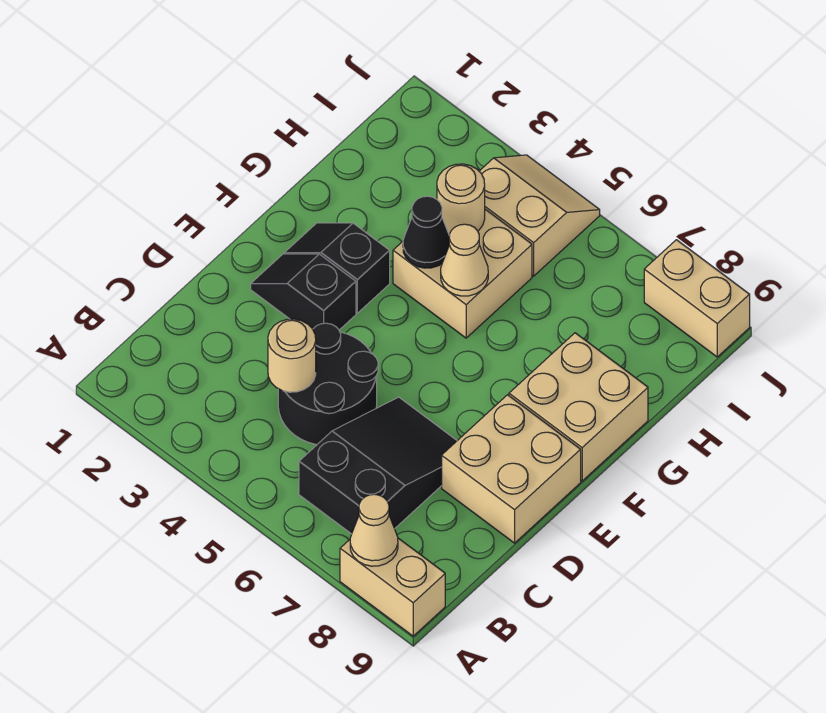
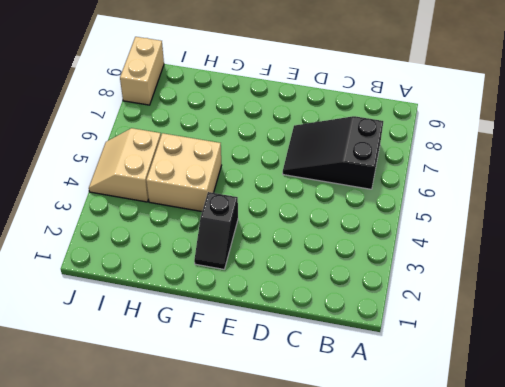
none -> tan 1x2 brick [340,538,445,636]
none -> black 2x2 round brick [278,323,378,445]
none -> tan 2x2 brick [442,395,581,543]

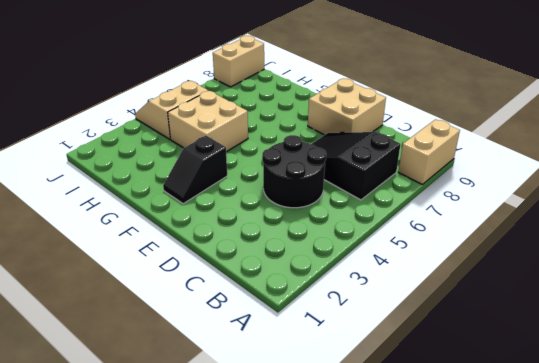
none -> black 1x2 slope [251,254,356,330]
none -> tan 2x2 brick [509,333,648,481]
none -> tan 1x1 cone [350,494,398,566]

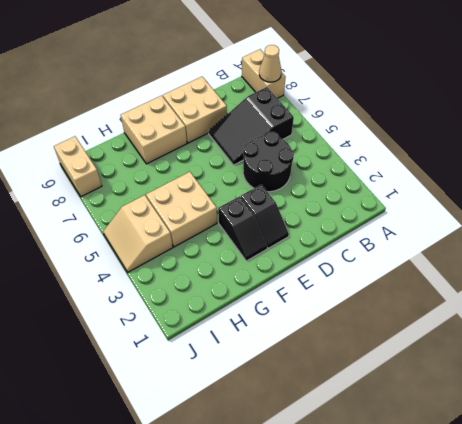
none -> tan 1x1 round brick [268,319,316,392]
none -> black 1x1 cone [403,196,450,268]
none -> tan 1x1 cone [441,224,488,296]

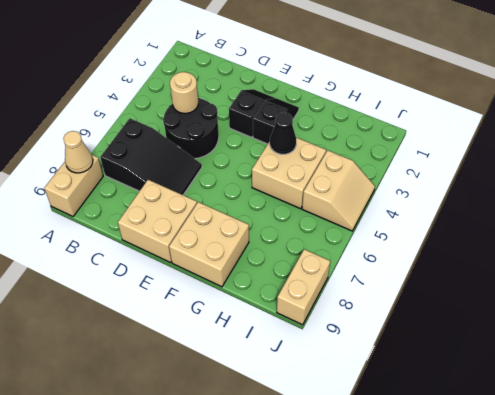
none -> tan 1x1 cone [441,224,488,296]
none -> tan 1x1 round brick [437,164,485,235]

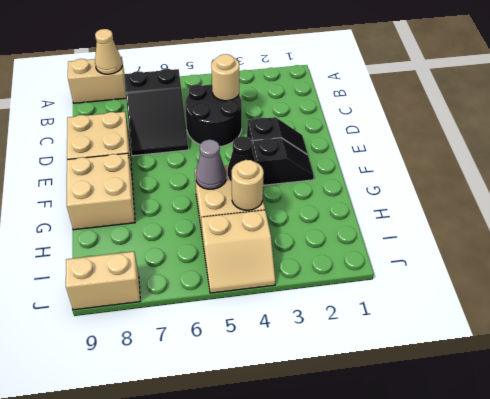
grey 1x1 cone [196,140,226,189] -> tan 1x1 cone [441,224,488,296]

